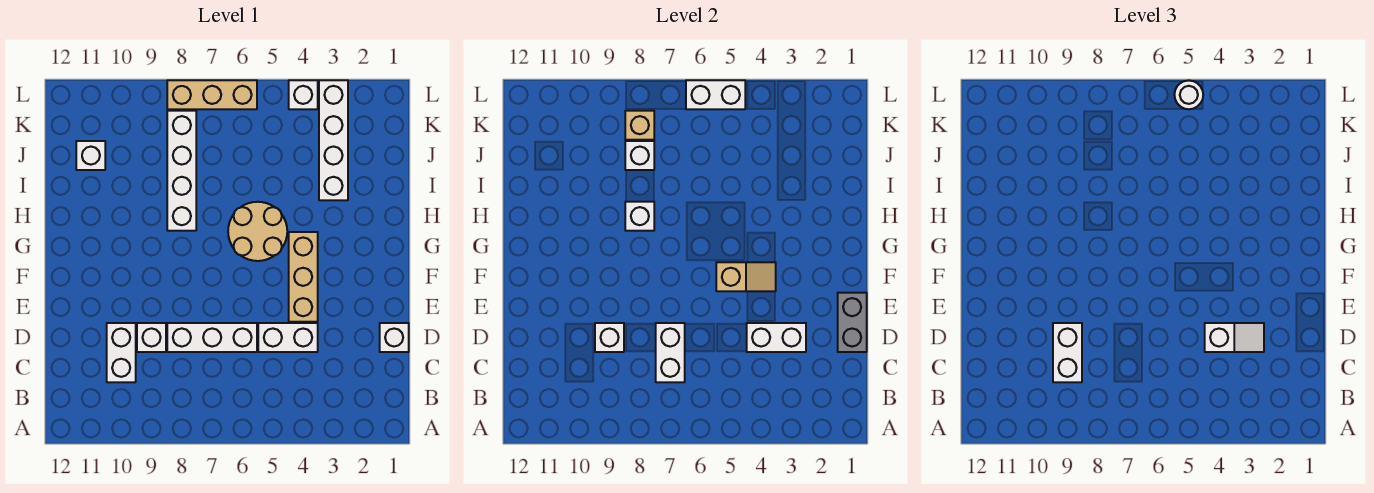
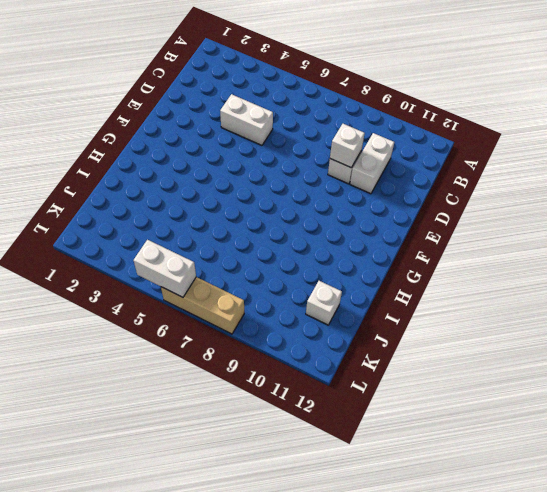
none -> white 1x1 brick [380,323,409,352]
none -> white 1x3 brick [167,323,257,352]
none -> tan 1x3 brick [289,232,318,322]

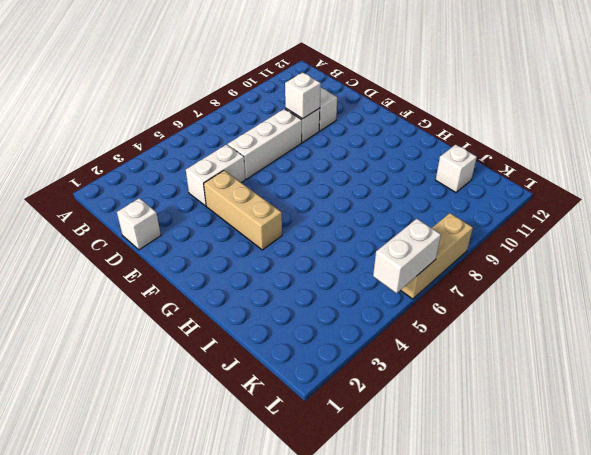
none -> tan 2x2 round brick [228,202,287,261]
none -> white 1x4 brick [167,111,196,231]
none -> white 1x4 brick [319,80,348,200]

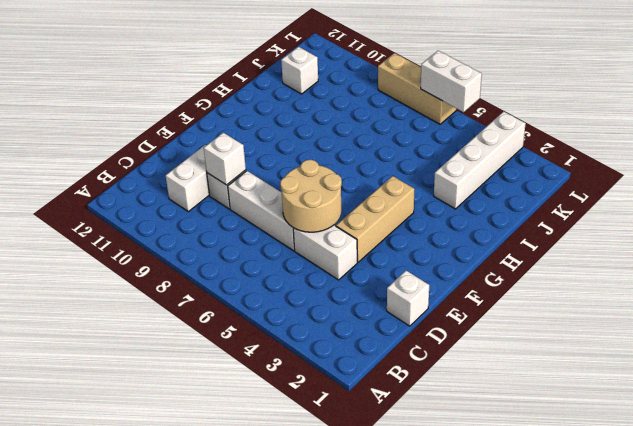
tan 2x2 round brick [280,160,342,232] -> tan 2x2 round brick moved to [228,202,287,261]
none -> white 1x4 brick [167,111,196,231]
none -> white 1x1 brick [289,80,318,109]
none -> white 1x2 brick [656,323,685,382]

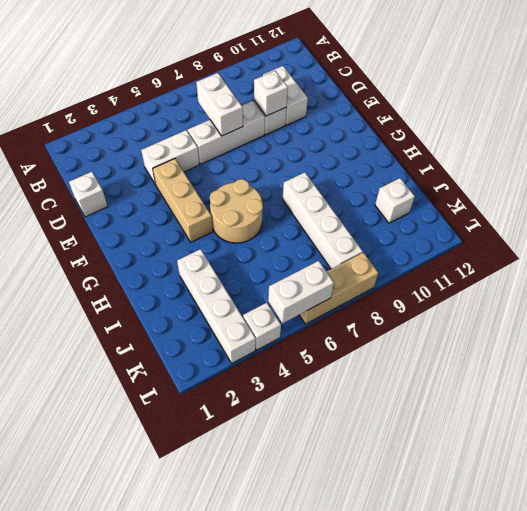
none -> grey 1x2 brick [838,293,867,352]
none -> white 1x2 brick [747,323,806,352]
none -> tan 1x2 slope [716,262,776,291]

